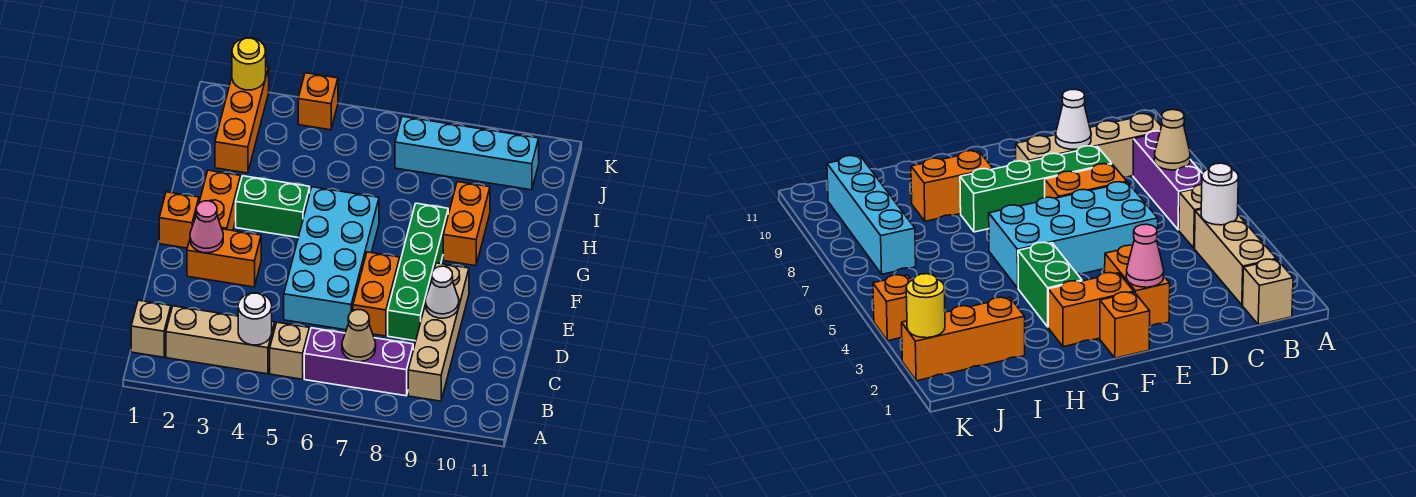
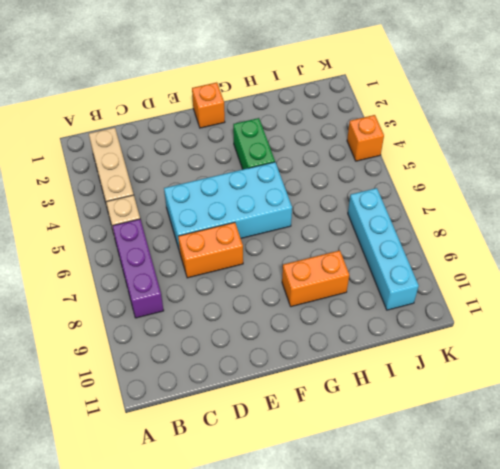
none -> tan 1x1 brick [131,300,171,357]
none -> tan 1x4 brick [408,263,469,401]
none -> green 1x4 brick [388,203,448,341]

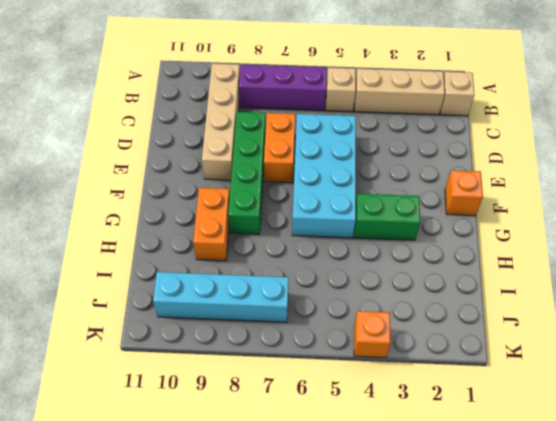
none -> orange 1x2 brick [187,229,261,287]
none -> orange 1x2 brick [196,170,241,231]
none -> orange 1x3 brick [215,67,269,173]

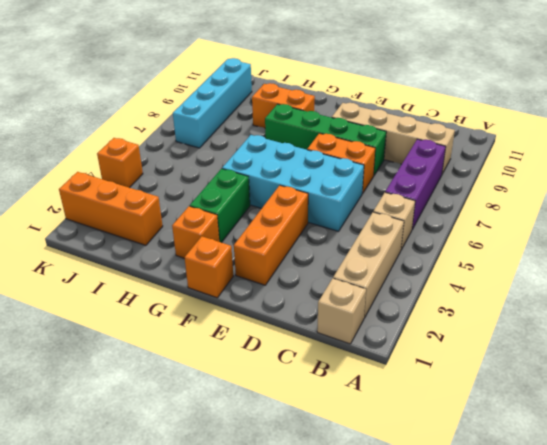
orange 1x3 brick [234,185,308,285] -> orange 1x2 brick [187,229,261,287]
orange 1x1 brick [172,206,219,259] -> orange 1x2 brick [196,170,241,231]
none -> white 1x1 round brick [238,293,272,345]
none -> tan 1x1 cone [342,310,376,362]
none -> white 1x1 cone [425,266,459,318]

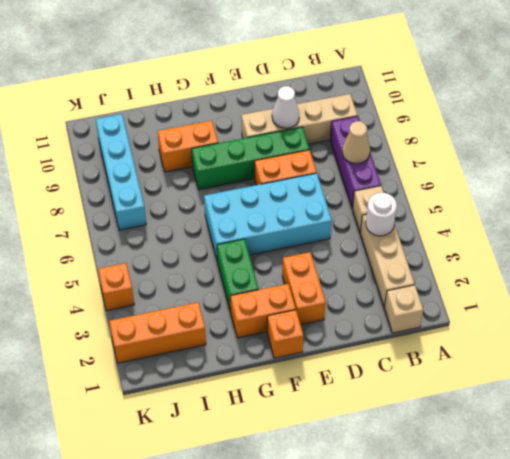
none -> pink 1x1 cone [190,201,223,253]
none -> yellow 1x1 round brick [232,38,266,90]

